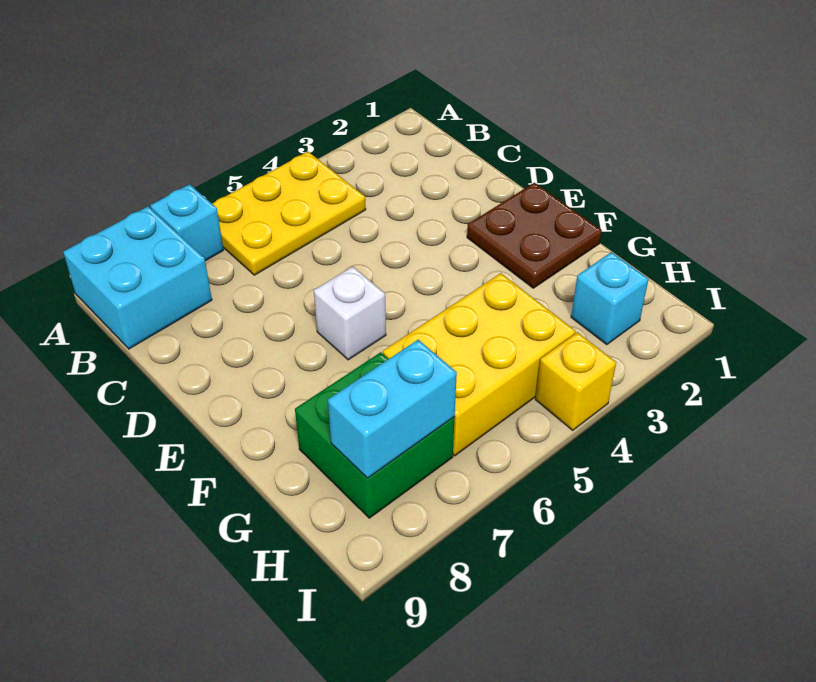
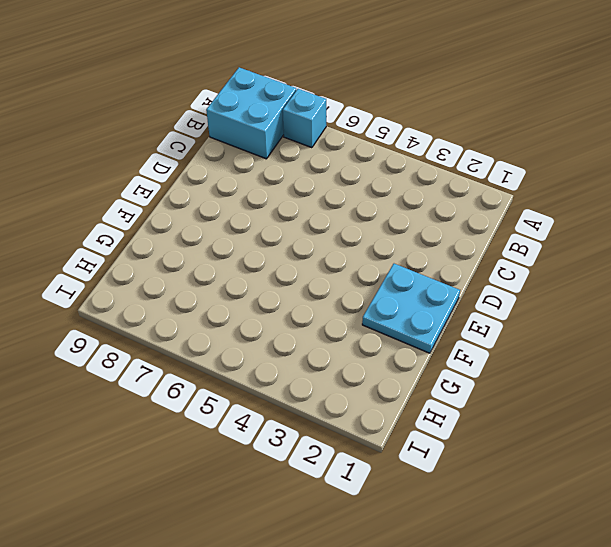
cyan 2x2 plate [362,264,460,353] -> brown 2x2 plate [467,183,602,288]
none -> yellow 2x3 plate [212,151,366,275]
none -> white 1x1 brick [314,266,386,360]

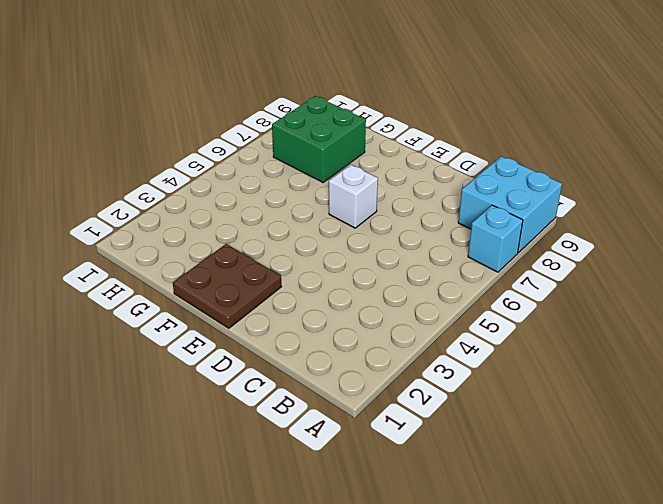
none -> yellow 2x3 plate [212,151,366,275]
none -> yellow 2x3 brick [383,273,575,456]

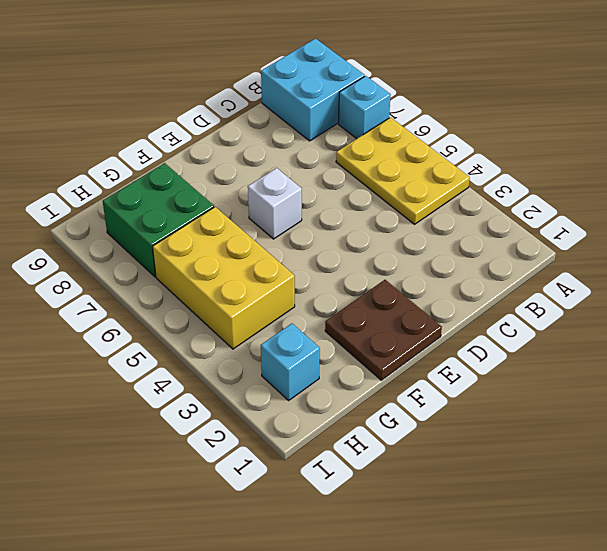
none -> yellow 1x1 brick [535,332,616,430]
none -> cyan 1x2 brick [328,340,457,478]

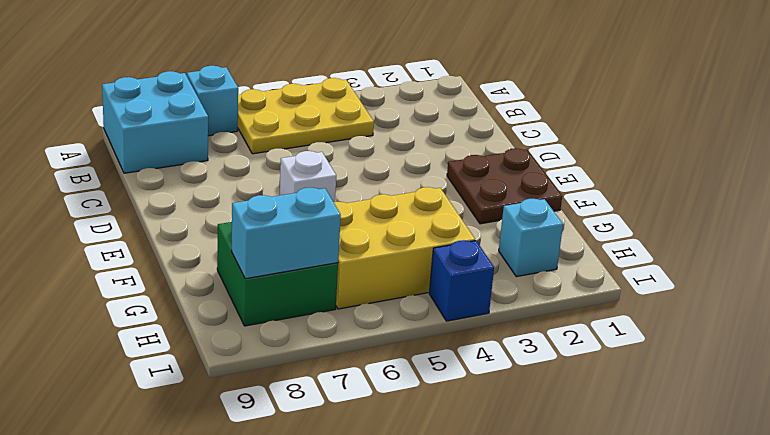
blue 1x1 brick [429,240,494,321] -> yellow 1x1 brick [535,332,616,430]

